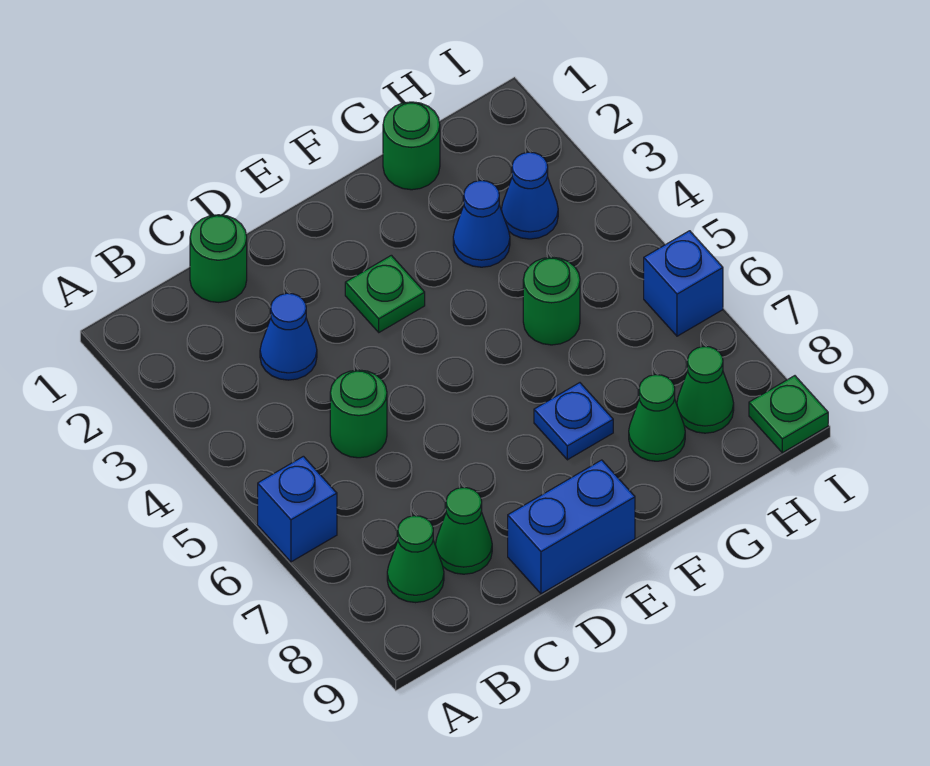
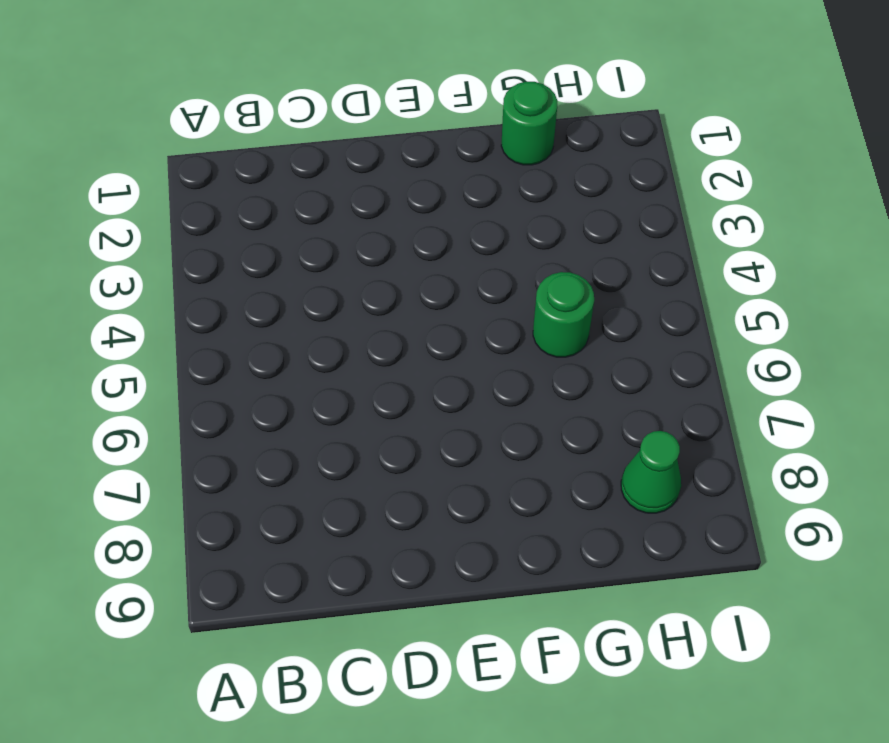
none -> blue 1x1 brick [258,456,337,562]
none -> green 1x1 cone [387,516,444,603]
none -> green 1x1 round brick [190,215,247,302]

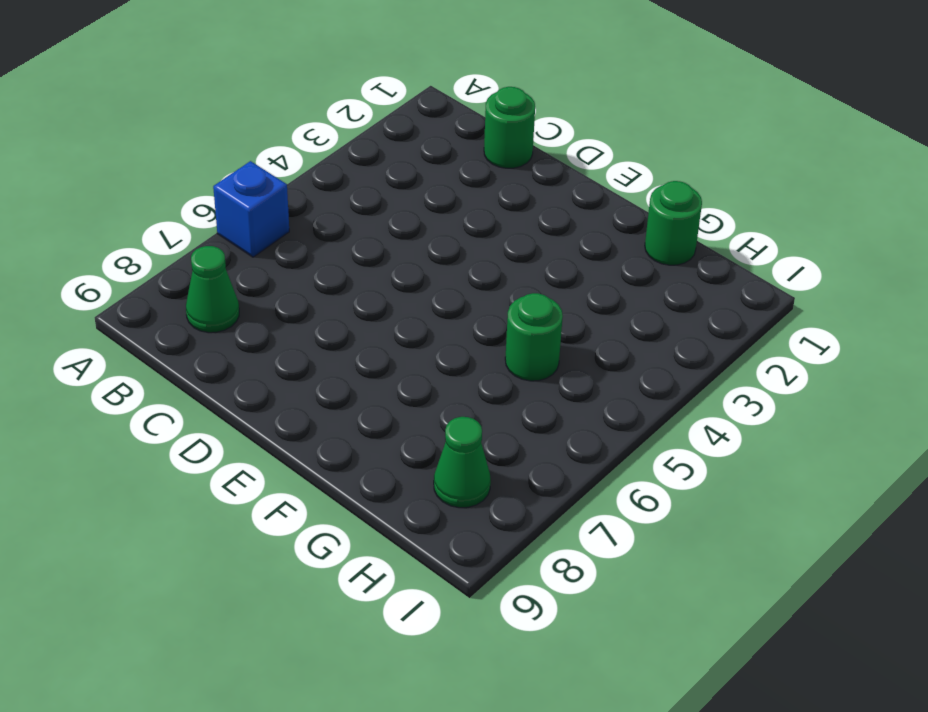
none -> blue 1x1 cone [260,293,317,380]
none -> green 1x1 round brick [330,370,387,458]
none -> green 1x1 cone [435,488,492,574]

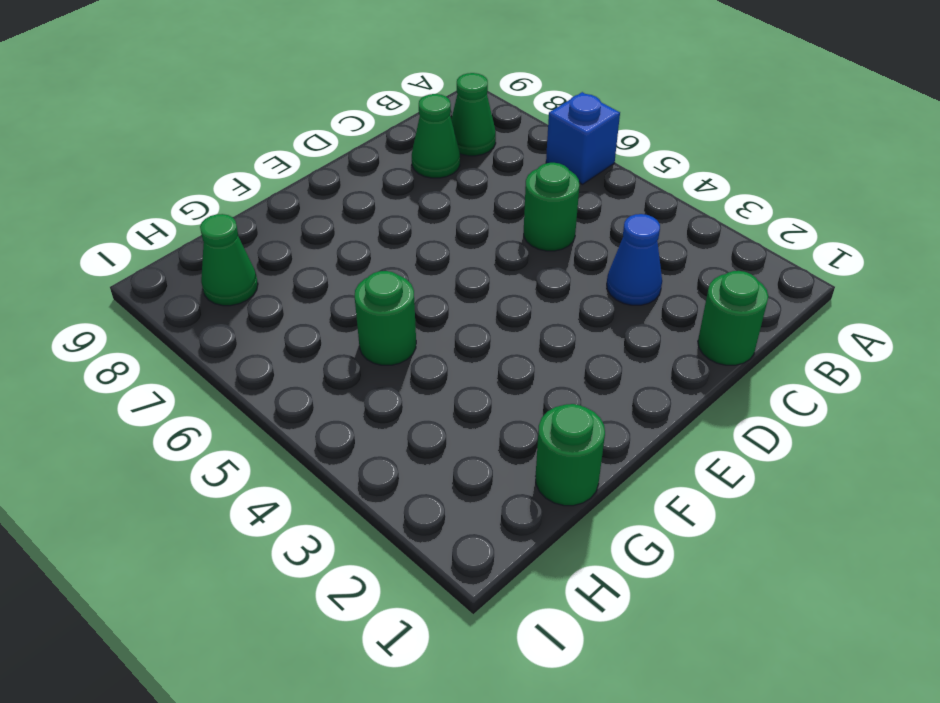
none -> blue 1x2 brick [508,460,635,594]
none -> green 1x1 plate [345,255,425,332]
none -> blue 1x1 plate [534,383,613,460]

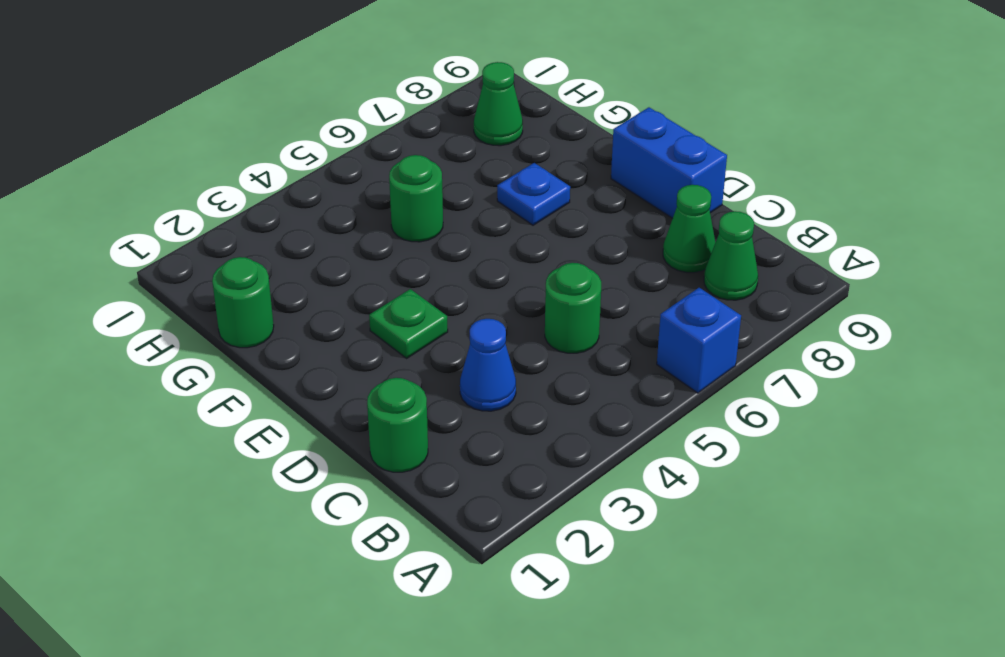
none -> blue 1x1 cone [453,181,510,267]
none -> green 1x1 cone [629,375,685,461]
none -> blue 1x1 cone [501,152,558,239]

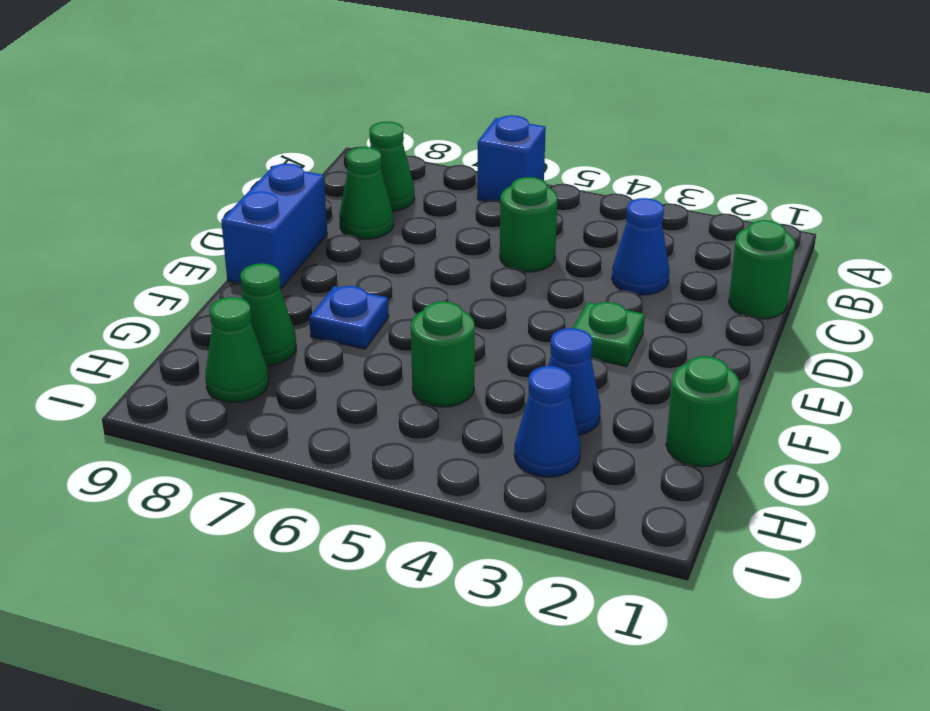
none -> blue 1x1 brick [644,231,723,336]
none -> green 1x1 plate [749,376,828,453]

